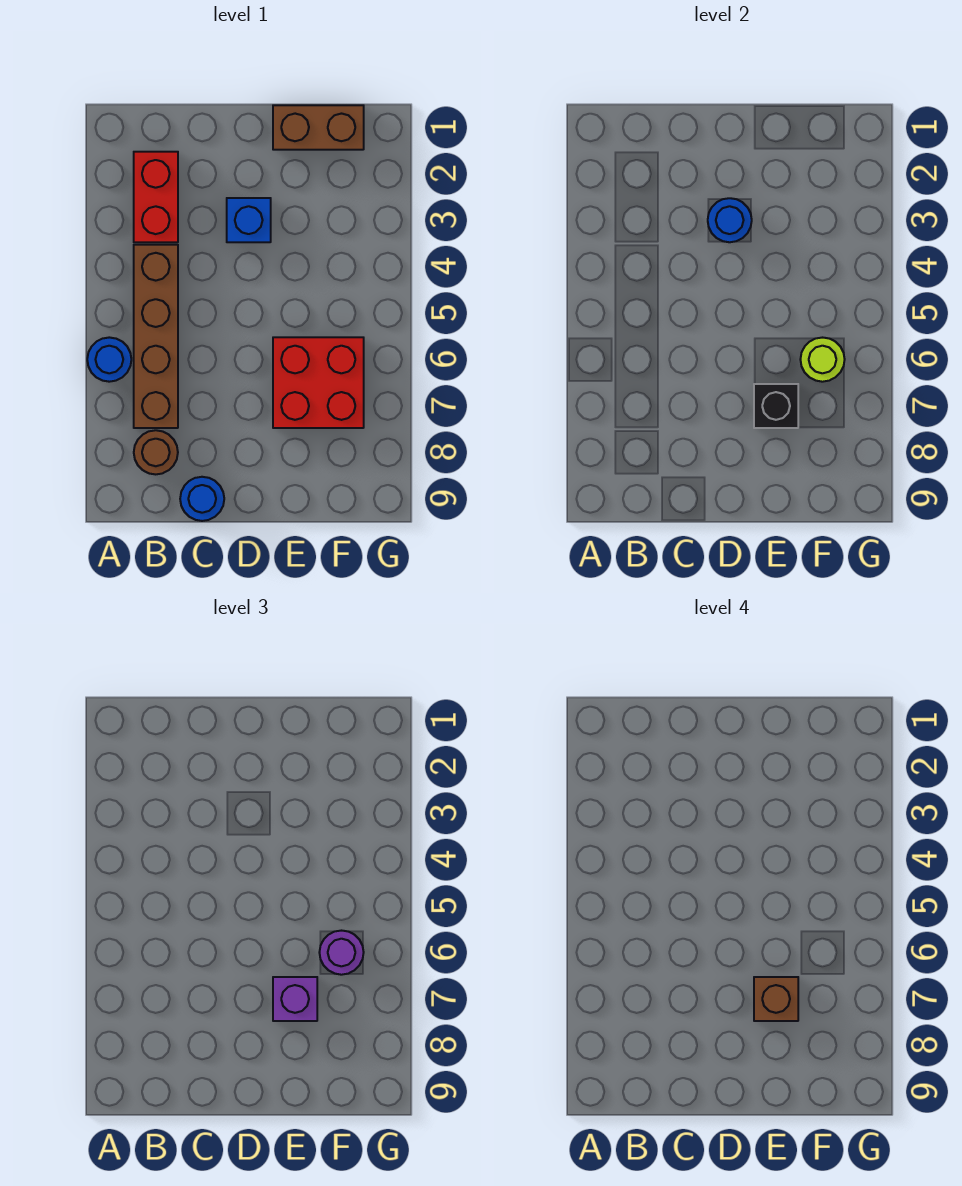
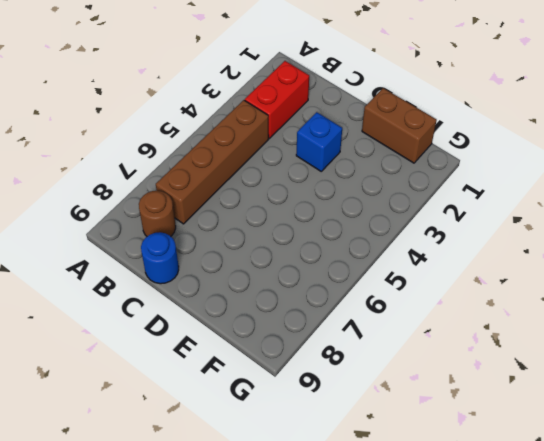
none -> blue 1x1 round brick [87,337,131,382]
none -> red 2x2 brick [273,337,364,428]
none -> blue 1x1 round brick [708,198,752,242]

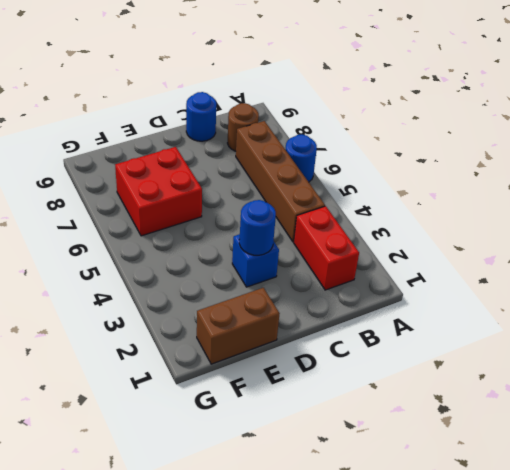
none -> black 1x1 brick [754,384,798,428]
none -> lime 1x1 round brick [800,338,845,382]
none -> purple 1x1 brick [273,977,317,1021]

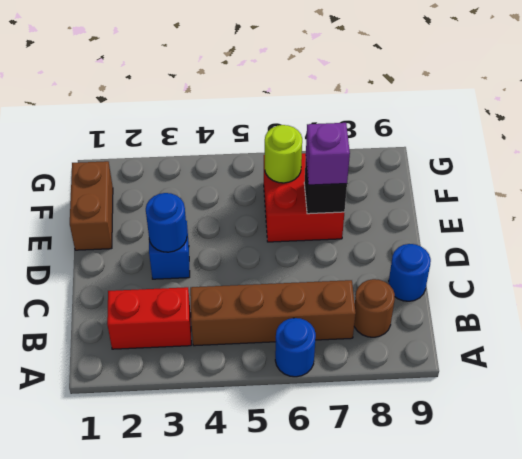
none -> purple 1x1 round brick [319,931,364,975]
none -> brown 1x1 brick [754,977,798,1021]

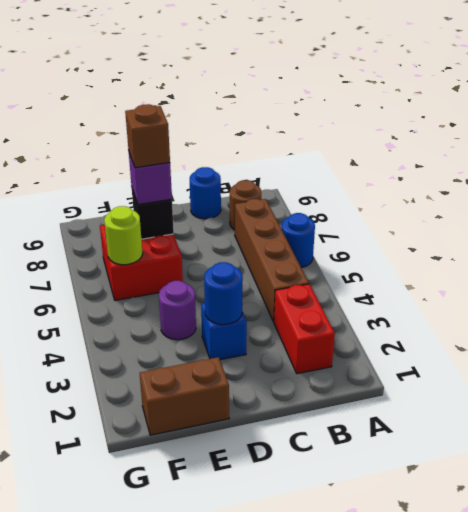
purple 1x1 round brick [159,281,196,340] -> purple 1x1 round brick moved to [319,931,364,975]

